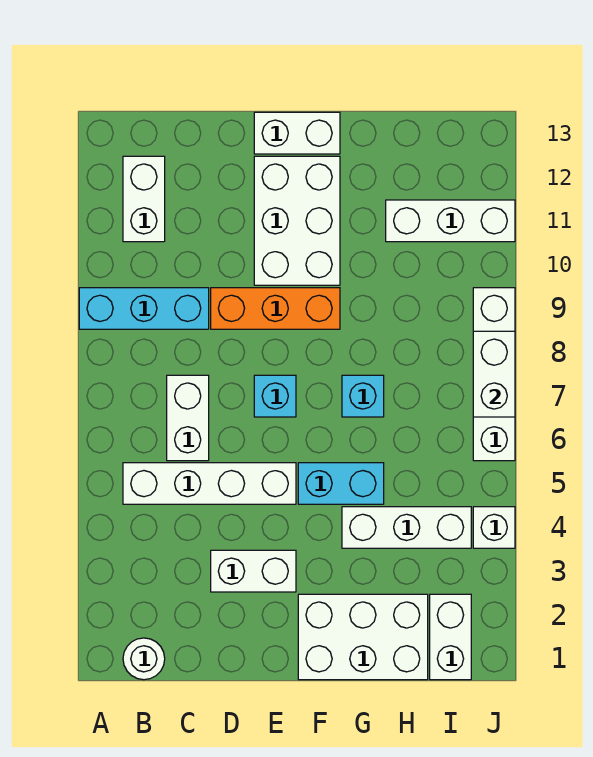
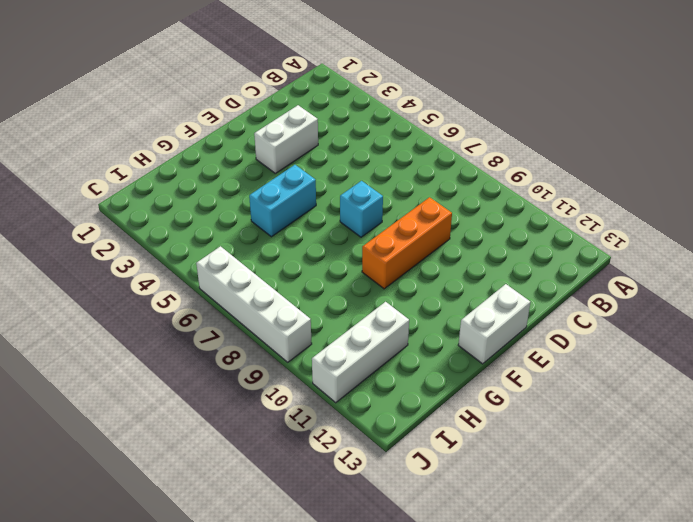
none -> cyan 1x3 brick [79,288,209,329]
none -> white 1x1 round brick [123,638,165,680]
none -> white 1x4 brick [123,463,296,504]

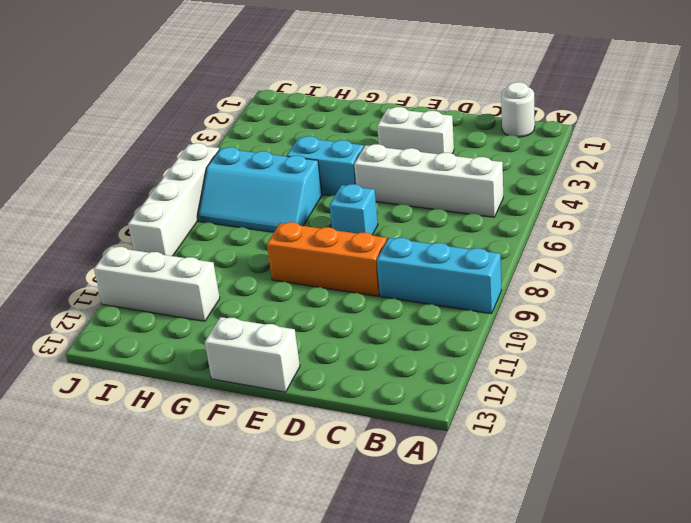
cyan 2x3 slope [198,147,322,232] -> cyan 1x1 brick [342,375,384,417]
none -> white 1x2 brick [123,156,165,242]
none -> white 1x2 brick [167,375,209,461]
none -> white 2x3 brick [254,156,340,285]

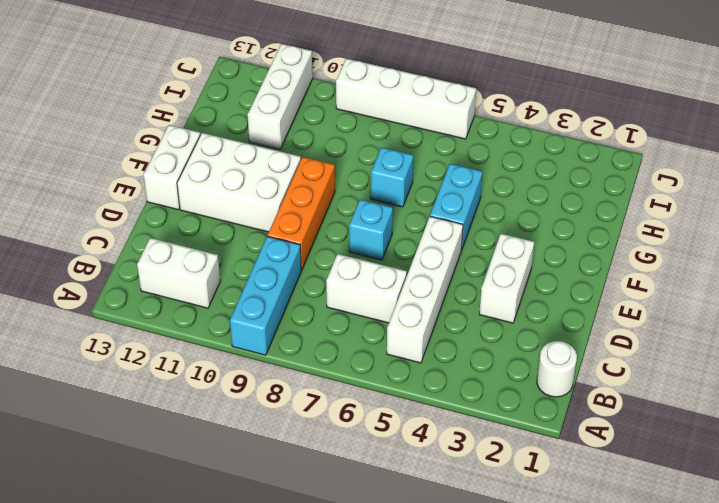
none -> white 2x3 brick [298,594,428,680]
none -> white 1x3 brick [342,507,471,548]
none -> white 1x2 brick [430,594,471,680]

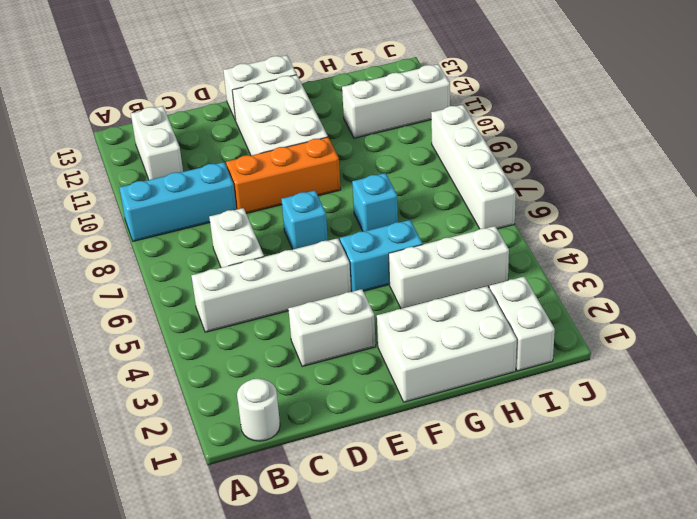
none -> white 1x1 brick [473,507,515,548]
none -> white 1x2 brick [473,331,515,417]

